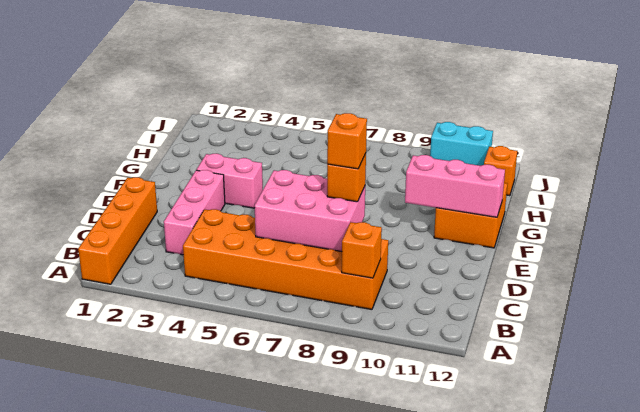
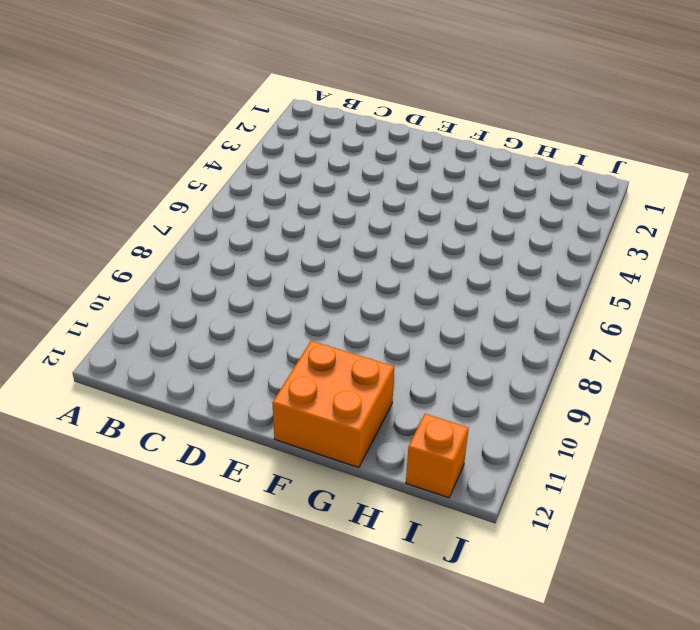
none -> orange 1x4 brick [78,177,157,284]
none -> orange 2x6 brick [183,209,388,309]
none -> pink 1x3 brick [164,170,225,255]

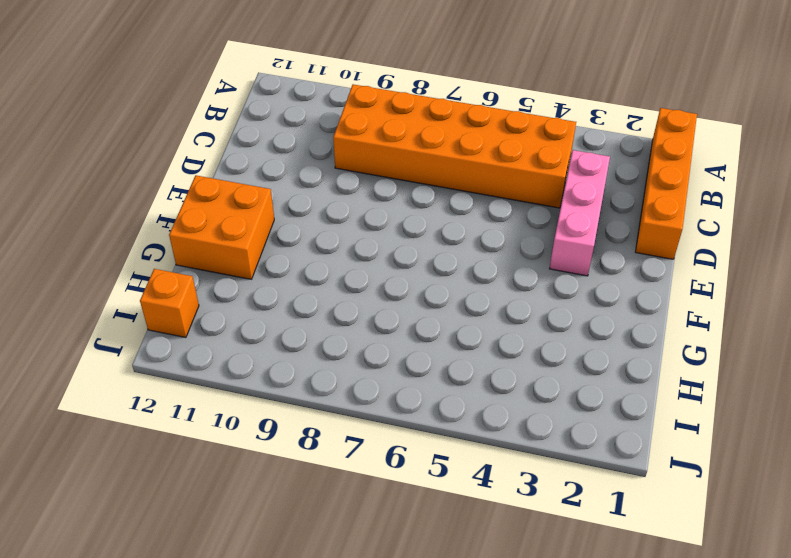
none -> pink 1x2 brick [196,154,263,208]
none -> cyan 1x2 brick [430,122,493,166]
none -> orange 1x1 brick [342,222,382,278]

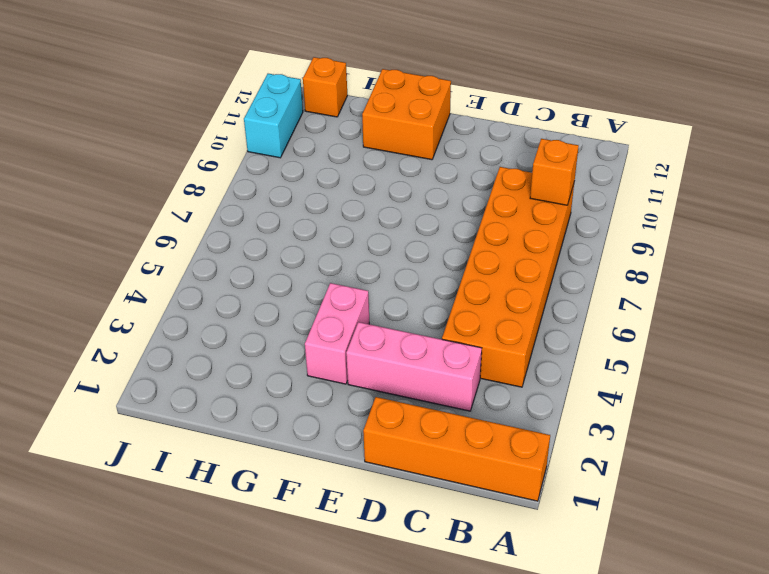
none -> pink 2x3 brick [255,170,365,251]
none -> pink 1x3 brick [405,155,505,217]
none -> orange 1x1 brick [327,153,366,202]

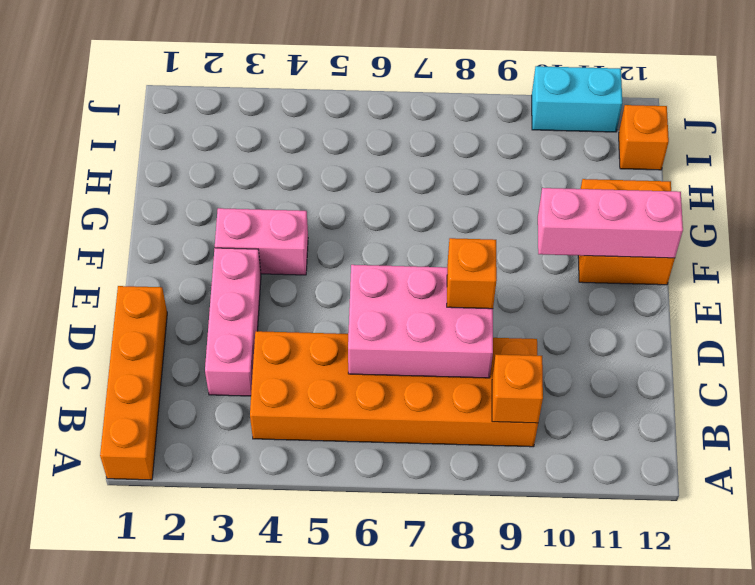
none -> orange 1x1 brick [327,113,367,169]

